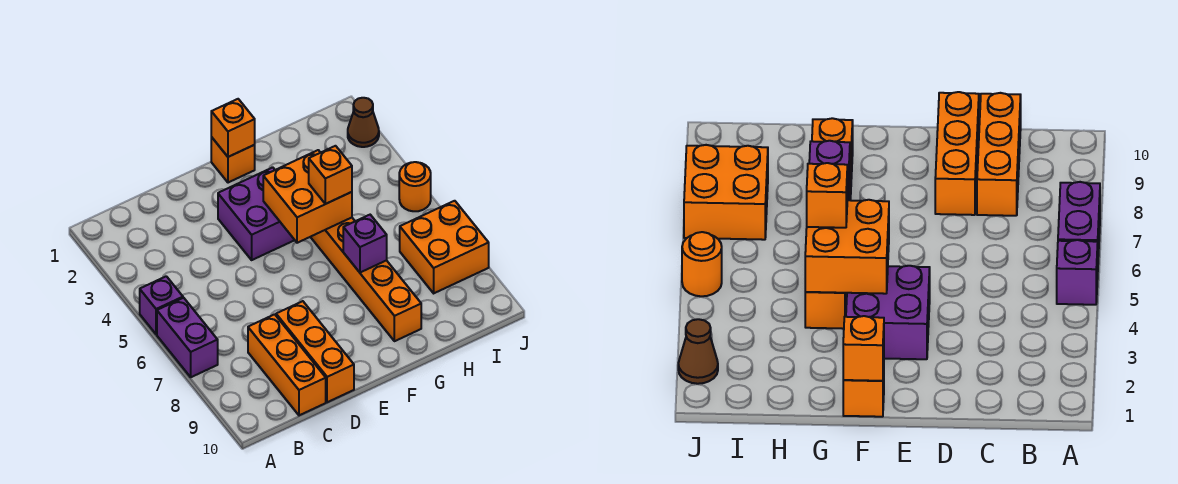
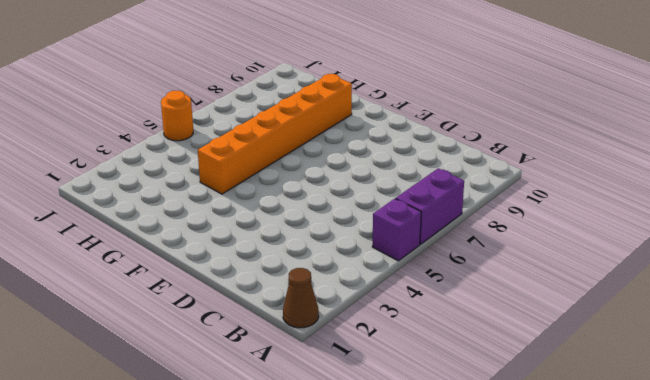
brown 1x1 cone [283,268,319,328] -> brown 1x1 cone moved to [348,98,379,147]
none -> orange 1x3 brick [248,314,326,415]
none -> orange 1x3 brick [276,301,354,402]
none -> purple 2x2 brick [218,167,294,260]

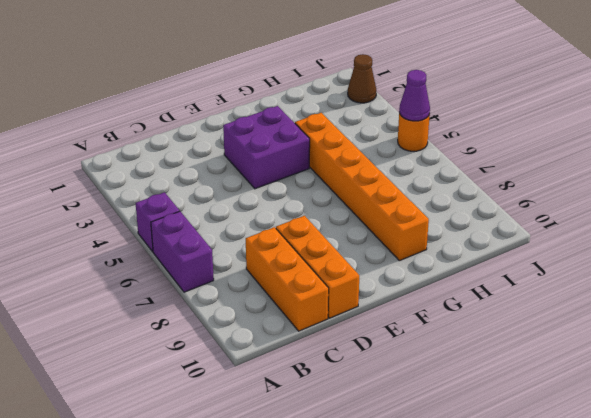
purple 1x1 cone [399,70,430,121] -> none
none -> orange 1x1 brick [211,137,255,183]
none -> orange 2x2 brick [400,201,489,293]
none -> orange 1x1 brick [211,99,255,157]

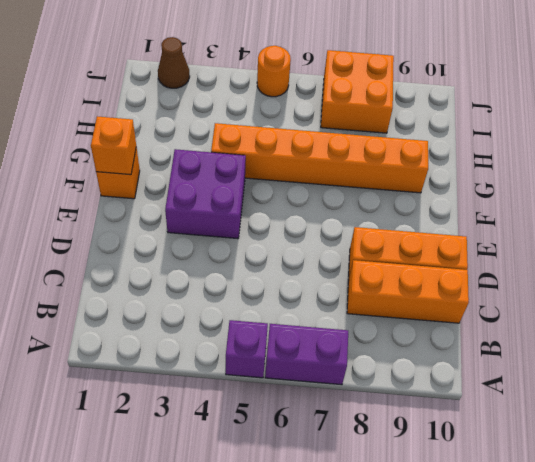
none -> orange 2x2 brick [263,150,352,243]
none -> purple 1x1 brick [343,215,387,273]
none -> orange 1x1 brick [309,146,352,204]

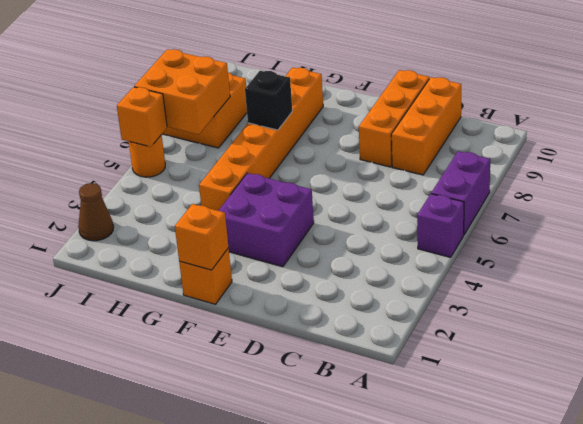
black 1x1 brick [245,71,292,130] -> purple 1x1 brick [343,215,387,273]
orange 2x2 brick [134,49,230,135] -> orange 2x2 brick moved to [263,150,352,243]
orange 1x1 brick [117,87,167,147] -> orange 1x1 brick moved to [309,146,352,204]

